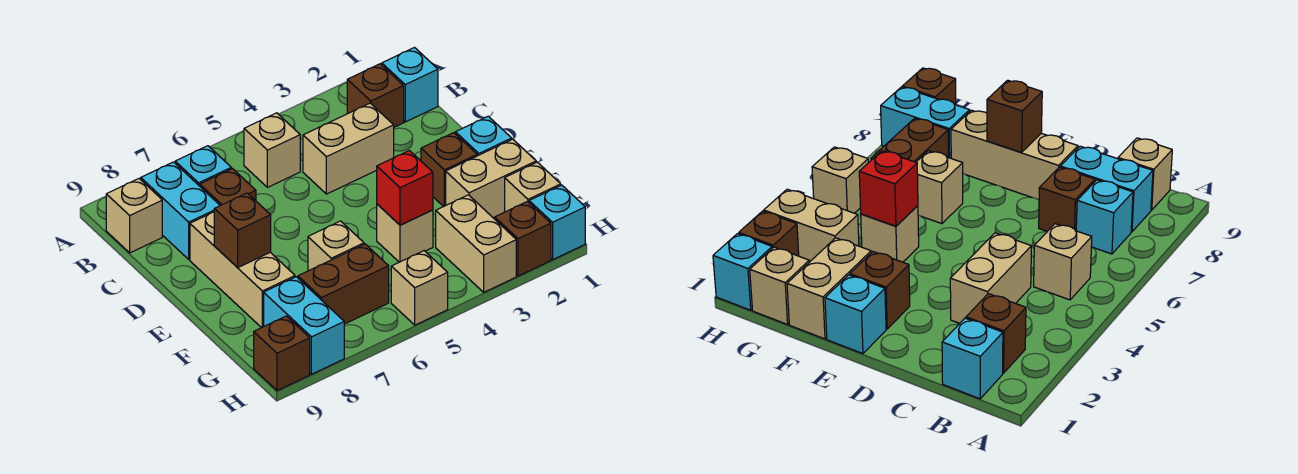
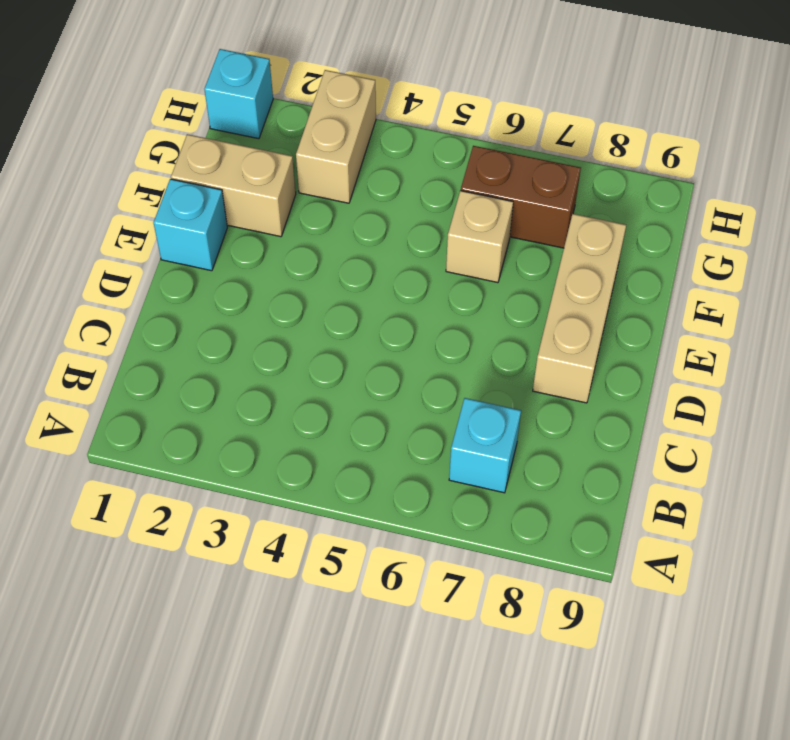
none -> cyan 1x1 brick [382,48,438,122]
none -> brown 1x1 brick [347,64,404,127]
none -> tan 1x1 brick [244,113,300,187]

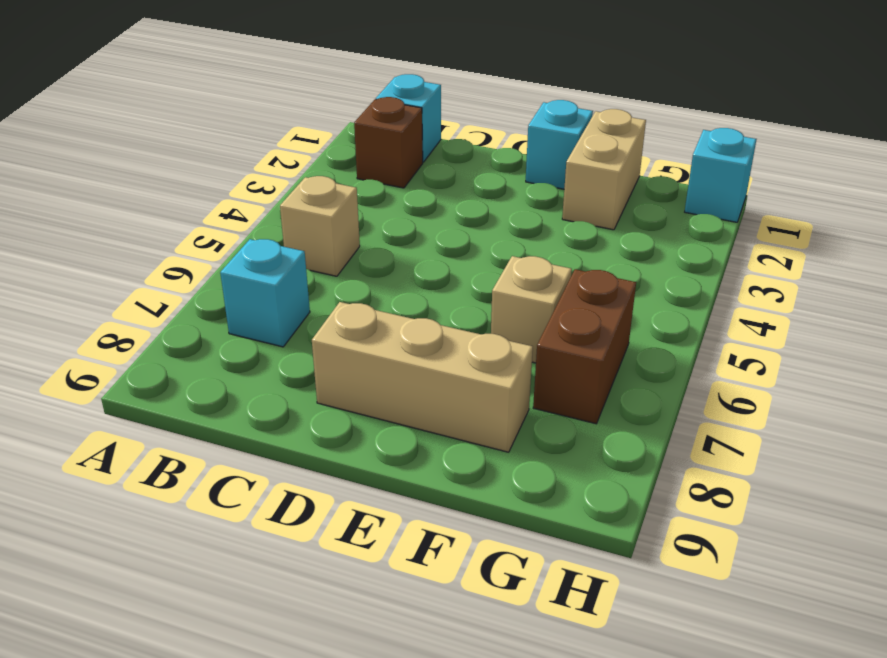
none -> cyan 1x2 brick [141,162,220,259]
none -> tan 1x1 brick [106,179,162,253]
none -> tan 1x2 brick [303,103,394,194]

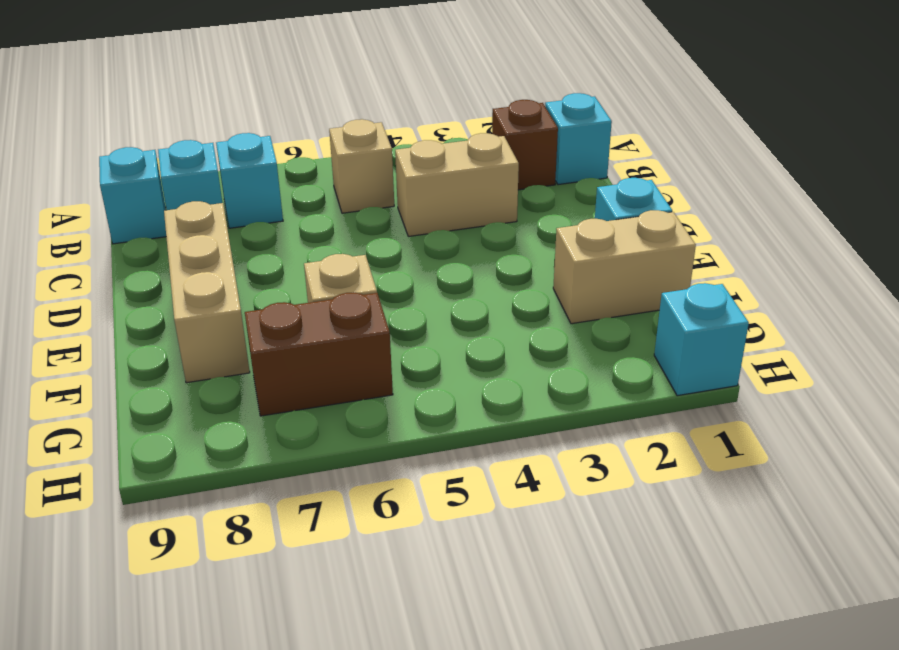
cyan 1x1 brick [158,140,222,210] -> cyan 1x2 brick [141,162,220,259]
cyan 1x1 brick [99,147,166,244] -> tan 1x1 brick [106,179,162,253]
none -> brown 1x1 brick [200,169,256,206]
none -> brown 1x1 brick [421,133,477,207]
none -> tan 1x1 brick [377,204,433,262]

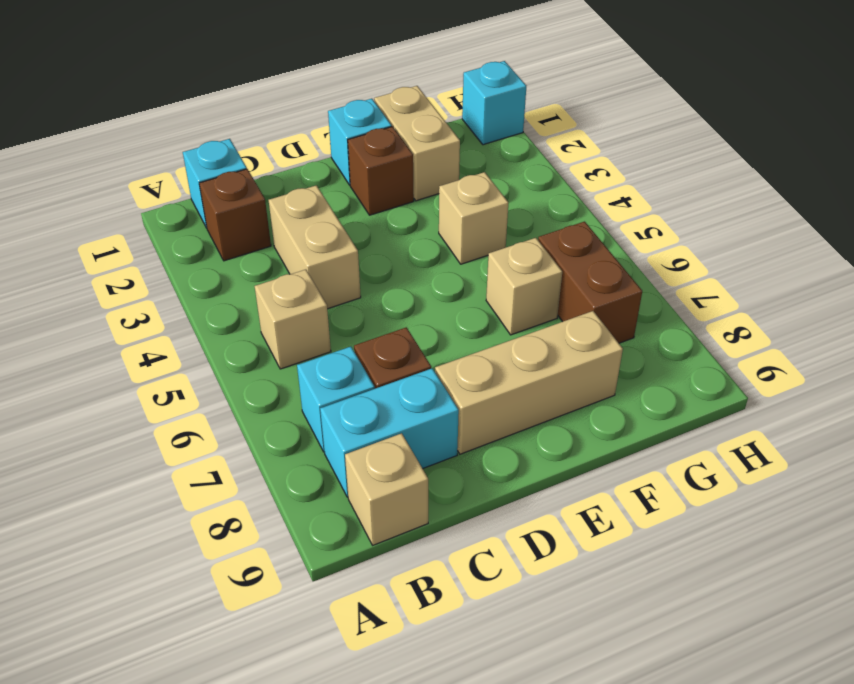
none -> tan 1x1 brick [505,162,561,212]
none -> tan 1x2 brick [436,195,516,292]
none -> cyan 1x2 brick [264,277,344,374]

